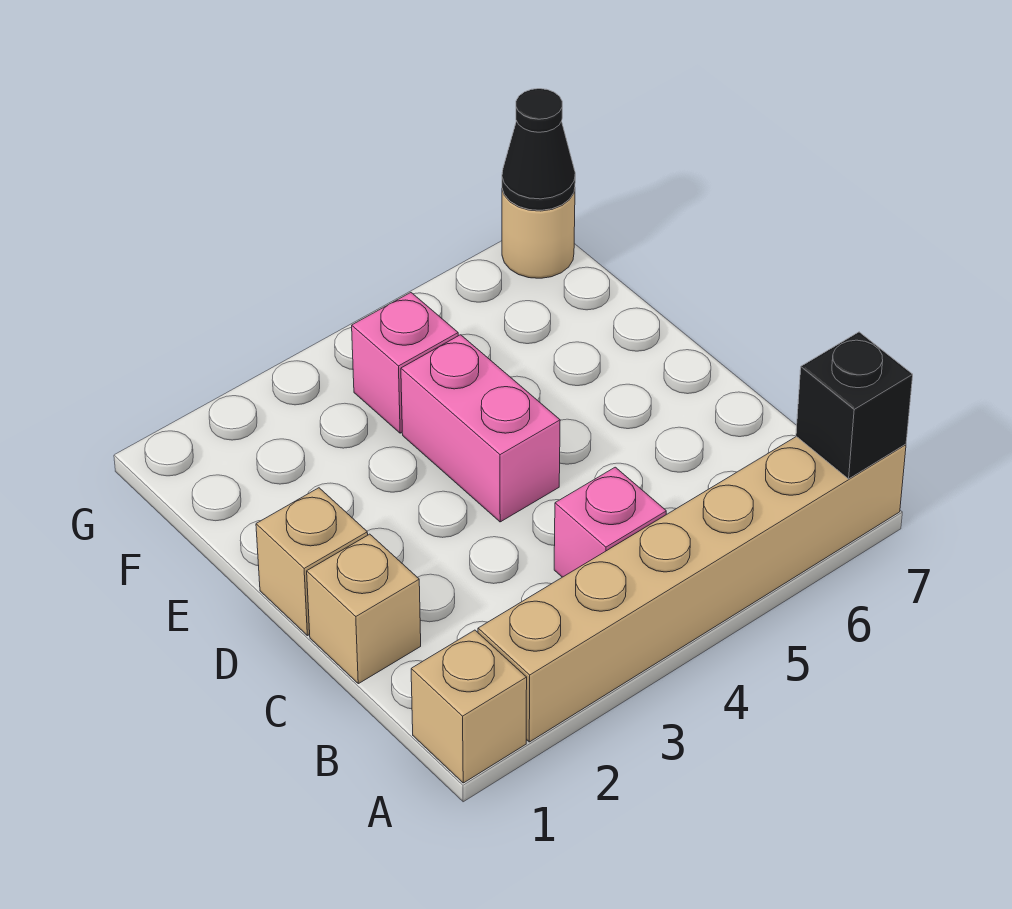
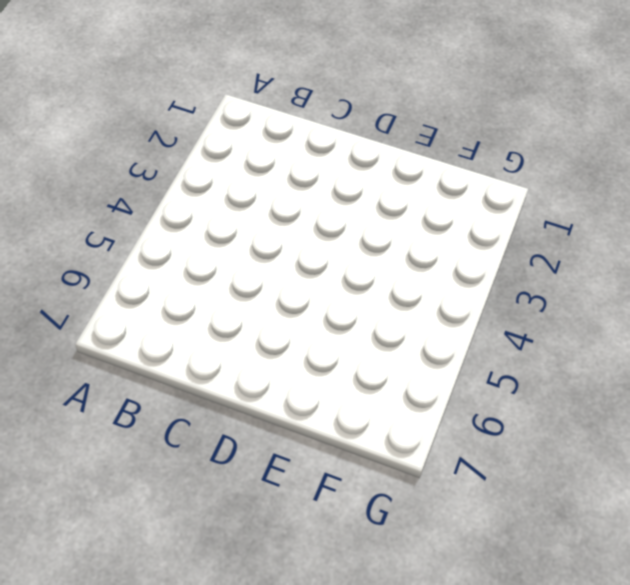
none -> tan 1x1 brick [411,630,527,783]
none -> tan 1x6 brick [478,436,906,742]

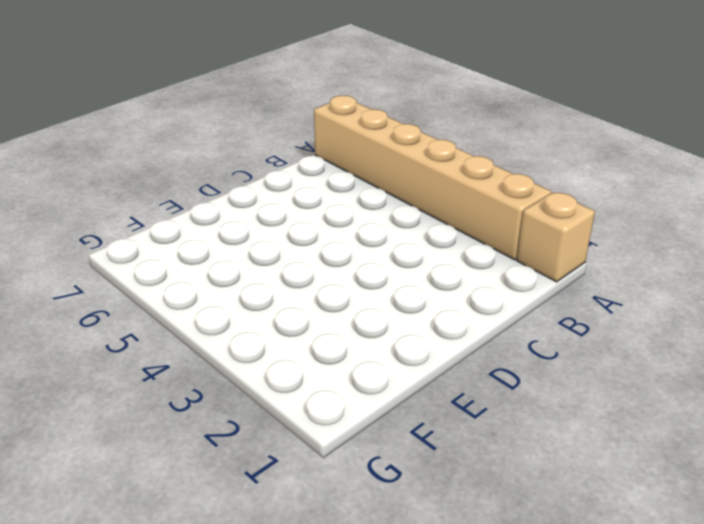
none -> pink 1x1 brick [554,467,666,577]
none -> tan 1x1 brick [307,534,421,684]

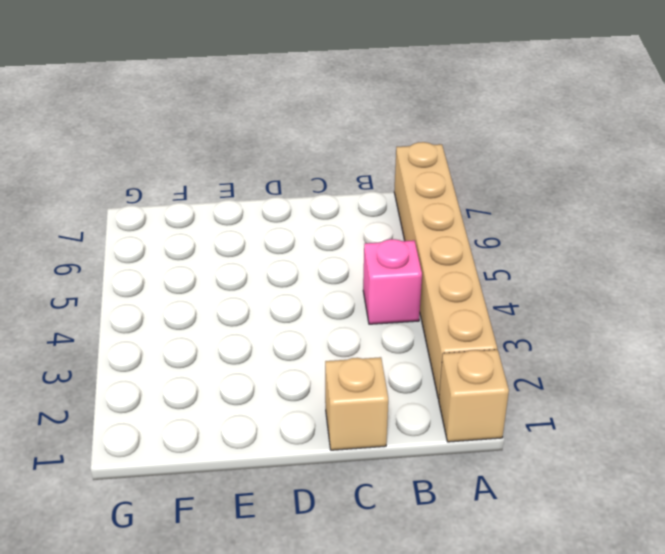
none -> tan 1x1 brick [256,488,368,636]
none -> pink 1x2 brick [401,335,560,522]

